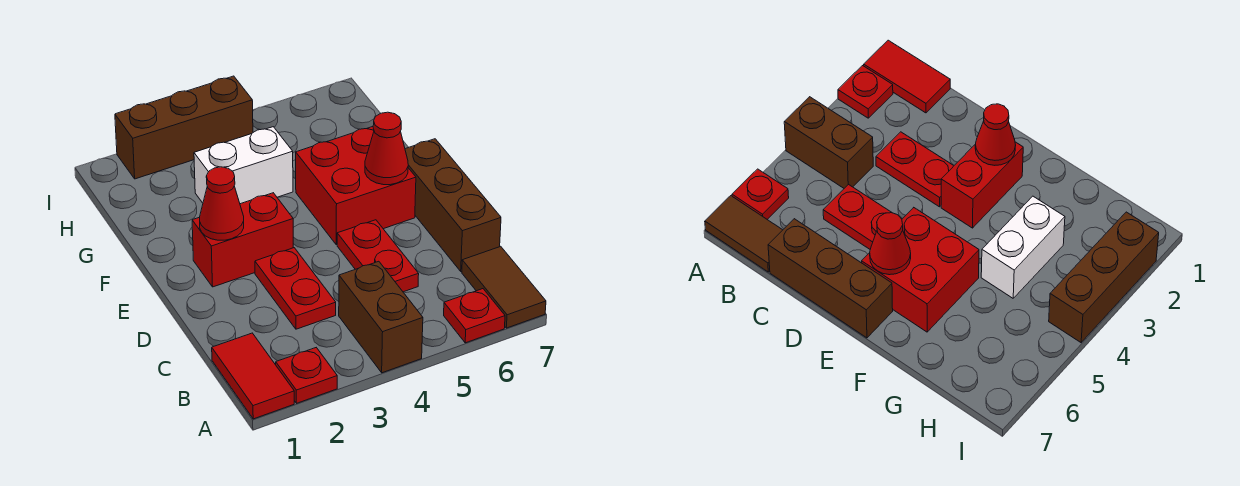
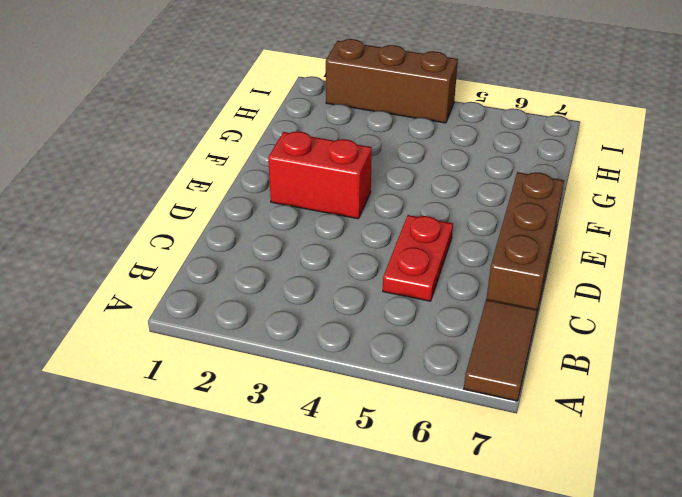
none -> red 1x2 tile [212,333,294,419]
none -> red 1x1 plate [276,348,337,403]
none -> brown 1x2 brick [339,261,423,373]

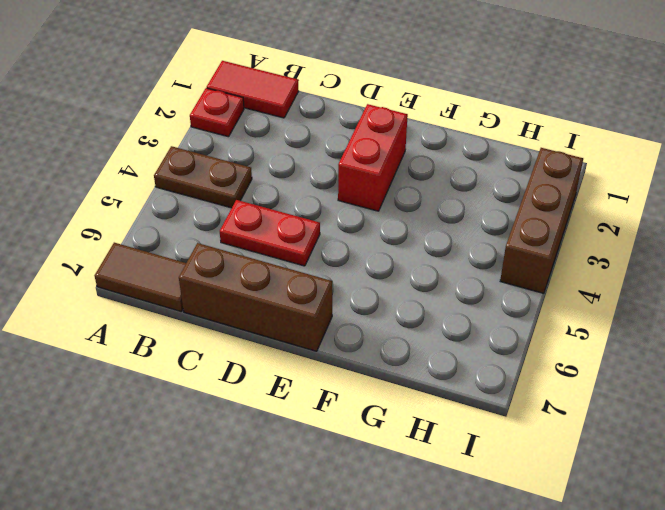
brown 1x2 plate [154,146,252,208] -> brown 1x2 brick [339,261,423,373]
none -> red 1x1 plate [444,289,505,343]
none -> red 1x2 plate [255,248,336,329]
none -> red 2x2 brick [296,126,416,245]

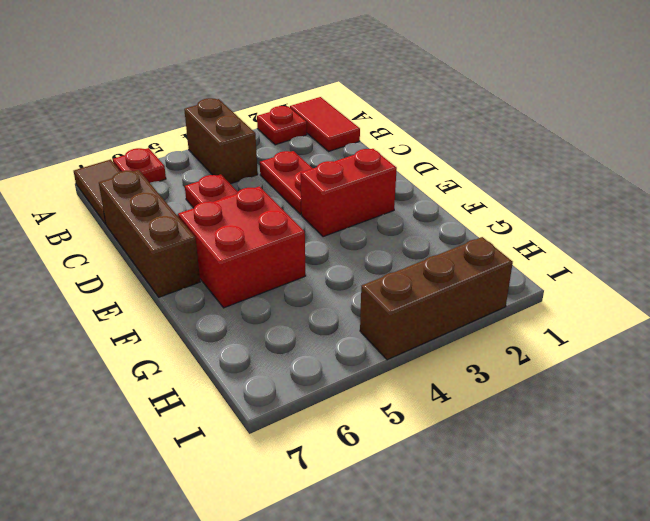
none -> white 1x2 brick [194,127,293,204]
none -> red 1x1 cone [200,167,244,240]
none -> red 1x1 cone [365,112,408,185]

